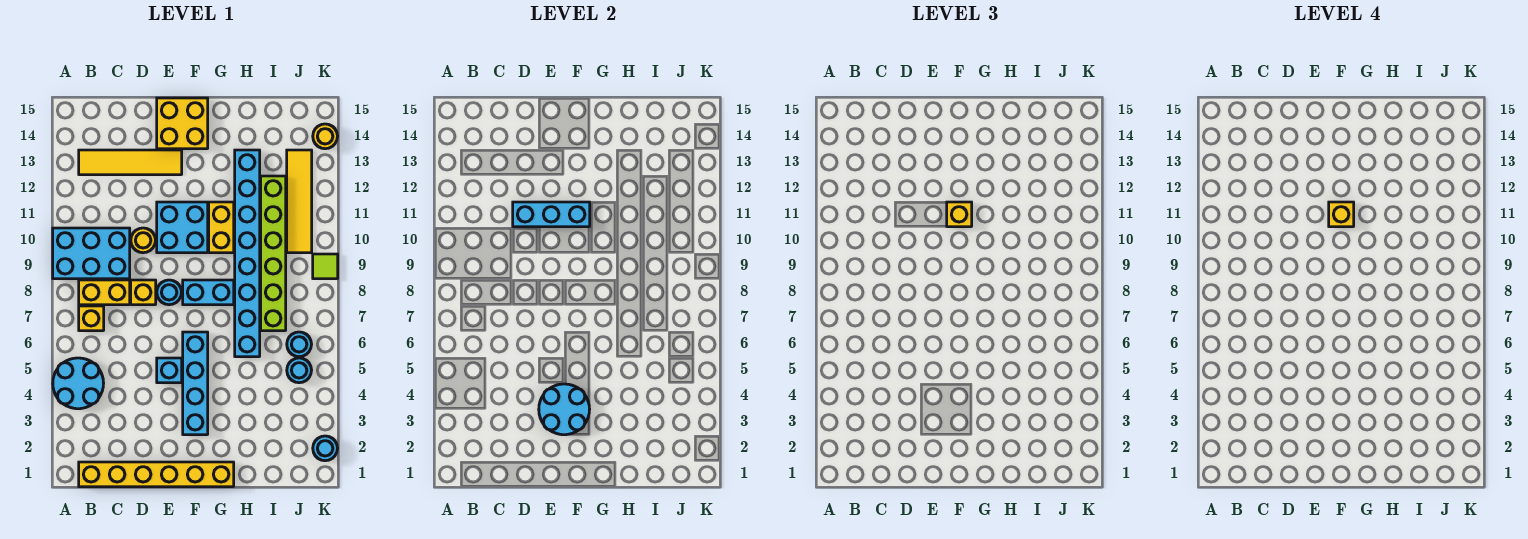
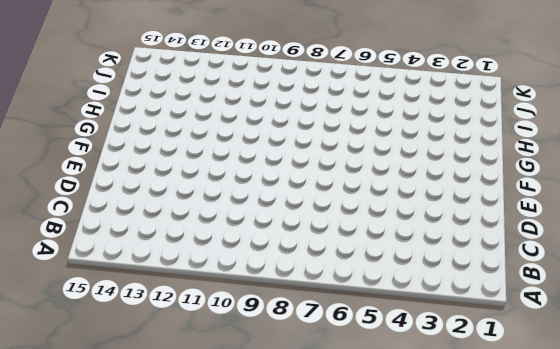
none -> cyan 2x2 round brick [53,358,104,409]
none -> cyan 2x3 brick [53,228,130,279]
none -> yellow 1x6 brick [79,462,234,487]

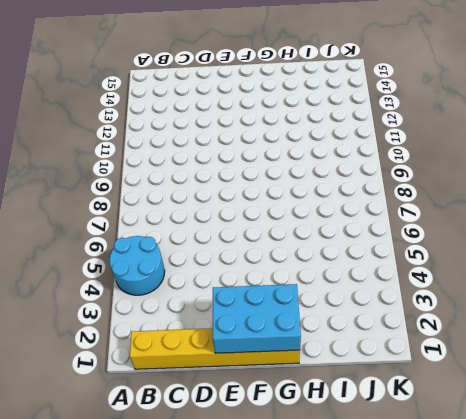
cyan 2x3 brick [213,284,301,353] -> cyan 2x3 brick moved to [53,228,130,279]
none -> yellow 1x1 brick [79,306,104,331]
none -> yellow 1x2 brick [79,280,130,305]
none -> yellow 1x4 tile [79,150,182,175]

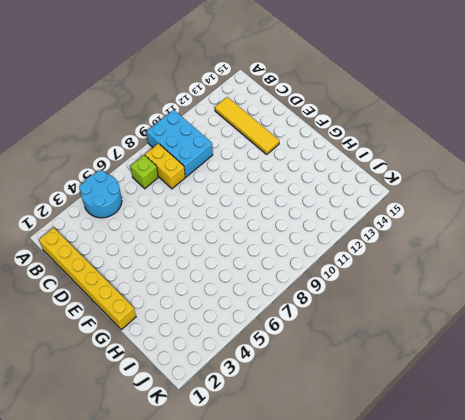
lime 1x1 brick [130,155,158,189] -> yellow 1x1 brick [79,306,104,331]
none -> yellow 1x1 brick [131,280,156,305]
none -> yellow 1x1 round brick [131,228,156,253]
none -> cyan 1x1 brick [157,358,182,383]

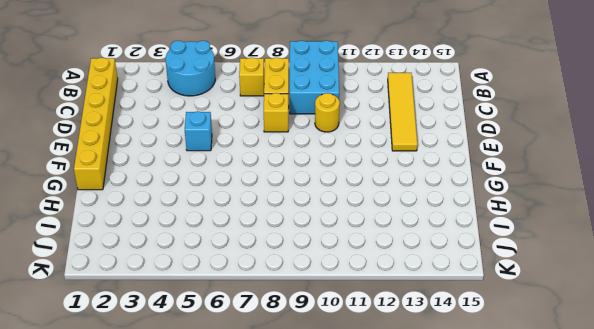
none -> cyan 1x1 round brick [157,280,182,305]
none -> cyan 2x2 brick [157,202,208,253]
none -> yellow 2x2 brick [157,98,208,149]

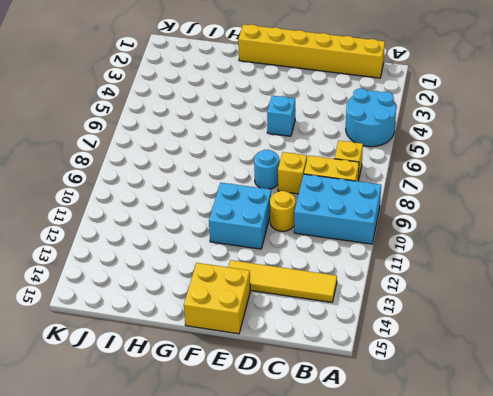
none -> cyan 1x4 brick [183,332,208,435]
none -> cyan 1x2 brick [183,280,234,305]
none -> yellow 1x2 brick [209,202,234,253]

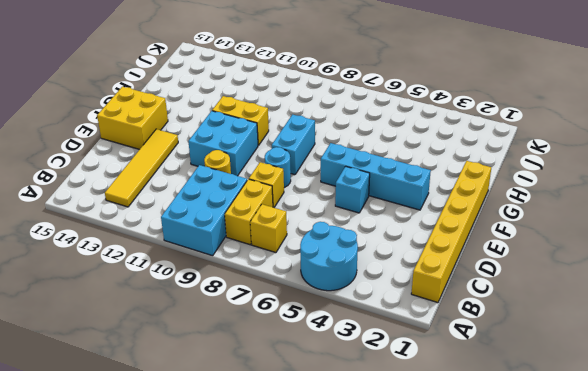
none -> cyan 1x8 brick [235,150,260,357]
none -> lime 1x6 brick [261,176,286,331]
none -> cyan 1x1 round brick [287,358,312,383]

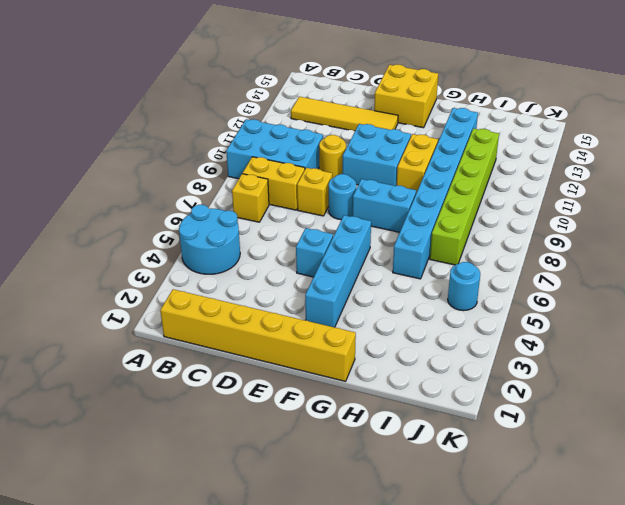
none -> cyan 1x1 round brick [287,332,312,357]
none -> yellow 1x4 tile [287,150,312,253]
none -> cyan 1x1 round brick [313,436,338,461]

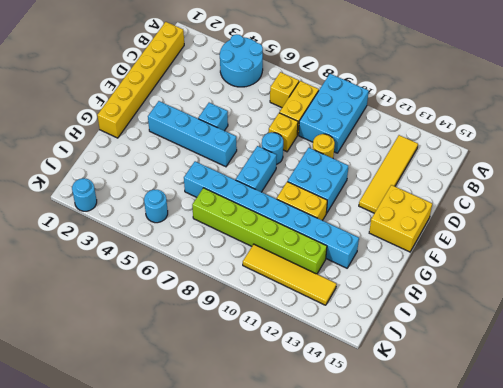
none -> cyan 1x1 round brick [287,332,312,357]
none -> lime 1x1 tile [313,254,338,279]
none -> yellow 1x1 round brick [313,124,338,149]

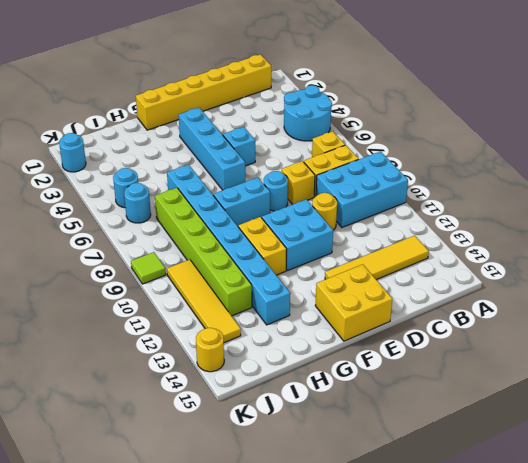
none -> cyan 1x3 brick [513,202,590,227]
none -> cyan 2x2 round brick [539,384,590,435]
none -> yellow 1x1 brick [947,202,972,227]

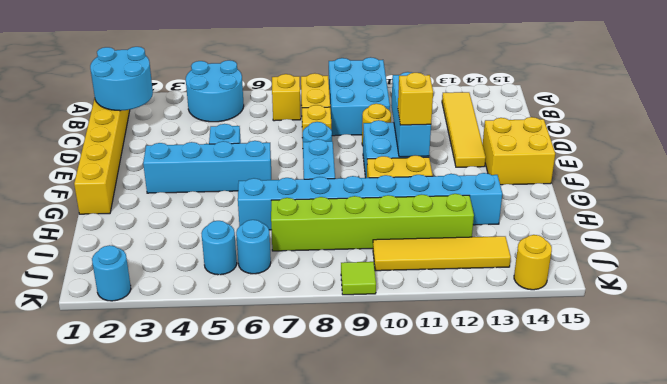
cyan 2x2 round brick [90,47,153,111] -> cyan 2x2 round brick moved to [539,384,590,435]
none -> yellow 1x1 brick [1329,202,1354,227]

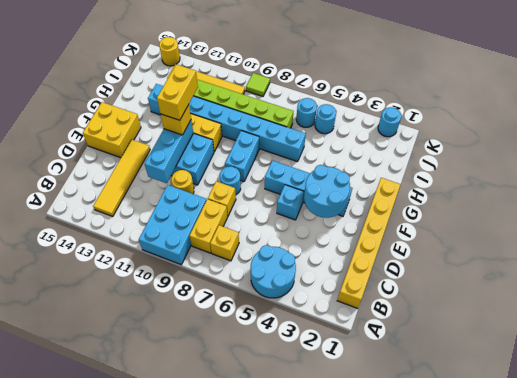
yellow 1x2 brick [157,64,198,120] -> yellow 1x1 brick [1329,202,1354,227]

